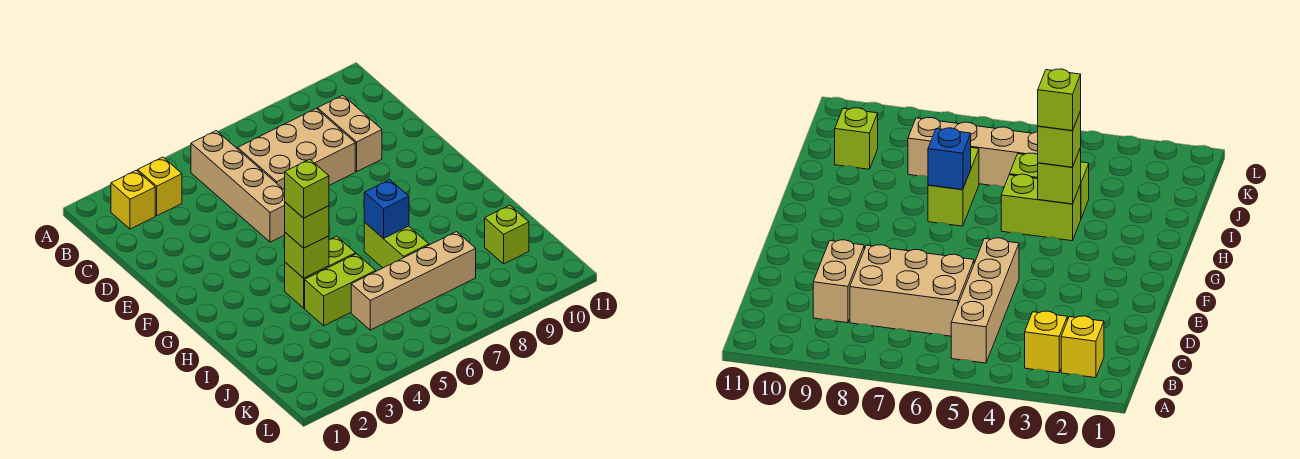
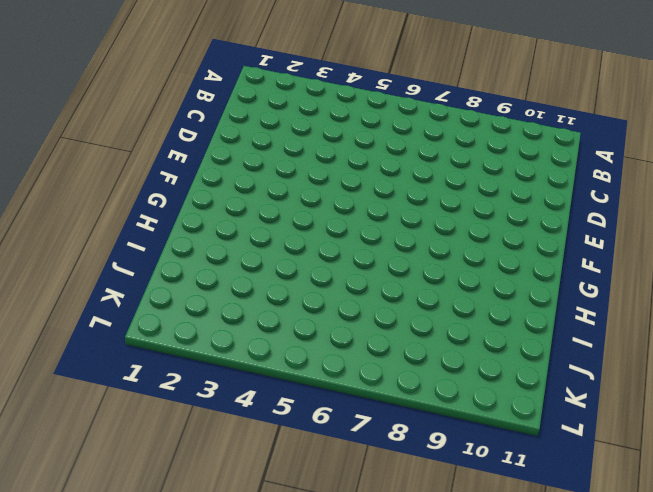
none -> yellow 1x1 brick [111,170,155,229]
none -> yellow 1x1 brick [138,157,182,216]
none -> tan 1x4 brick [191,131,285,242]

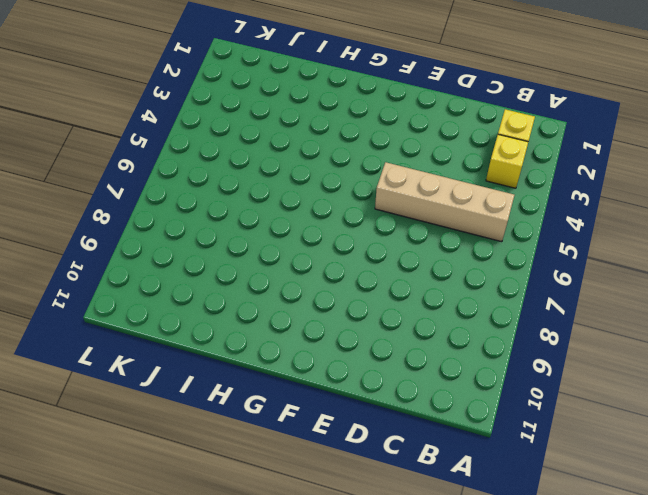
none -> tan 2x3 brick [238,109,355,190]
none -> tan 1x2 brick [318,95,382,171]
none -> lime 1x2 brick [285,236,356,308]

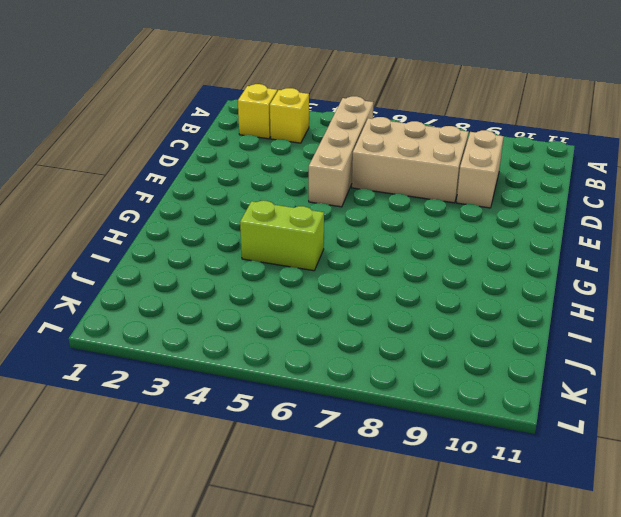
none -> lime 1x2 brick [364,222,429,268]
none -> lime 1x2 brick [305,254,376,326]
none -> tan 1x4 brick [351,232,476,330]

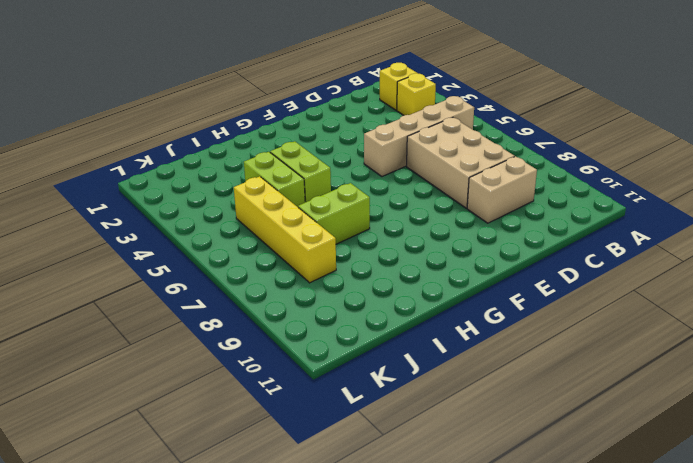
yellow 1x4 brick [234,176,336,283] -> tan 1x4 brick [351,232,476,330]
none -> lime 1x1 brick [485,205,529,264]
none -> lime 1x1 brick [285,232,329,278]
none -> blue 1x1 brick [364,180,409,238]

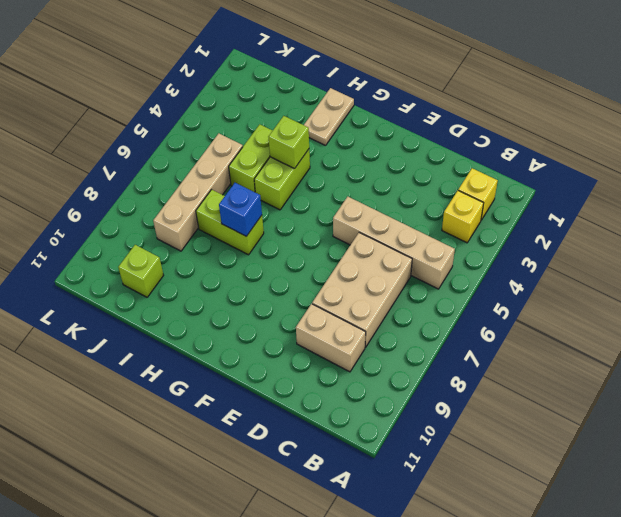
tan 1x2 plate [304,88,354,146] -> none
none -> lime 1x1 brick [285,202,329,248]
none -> lime 1x1 brick [285,159,329,218]

